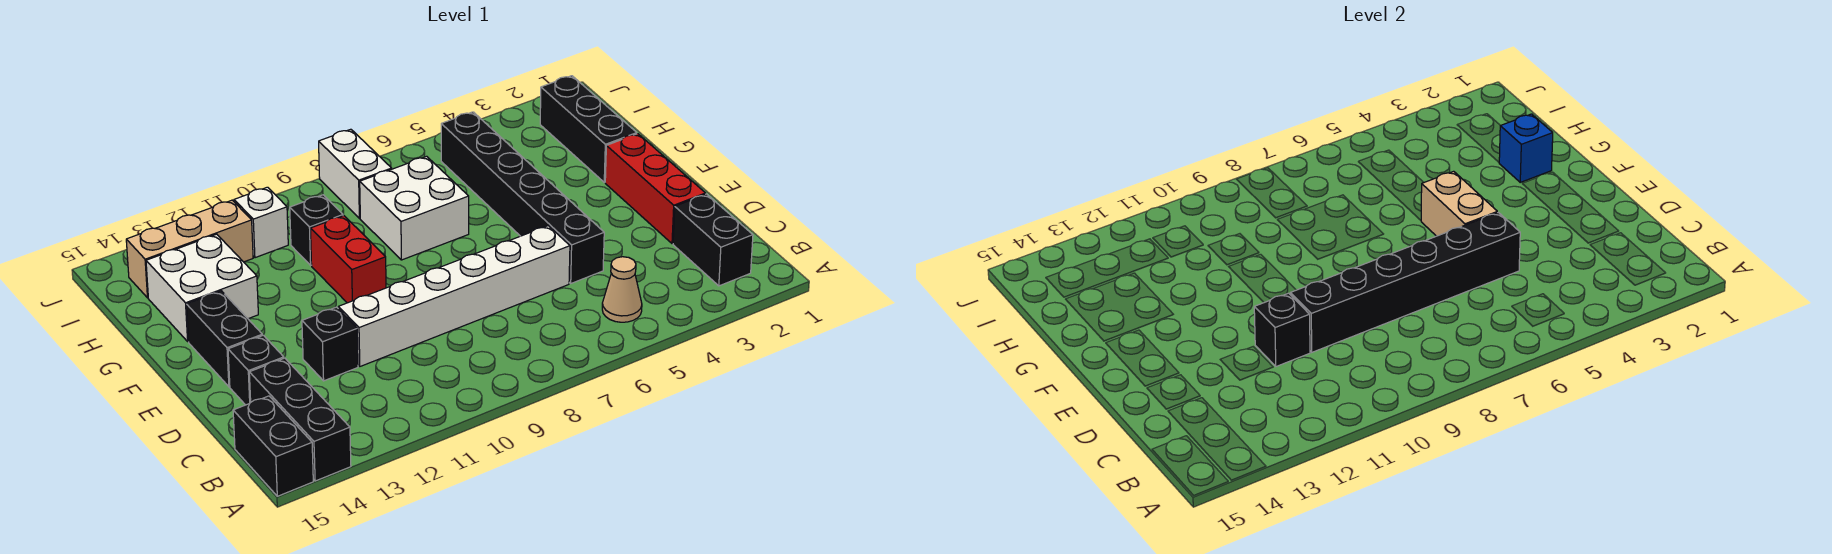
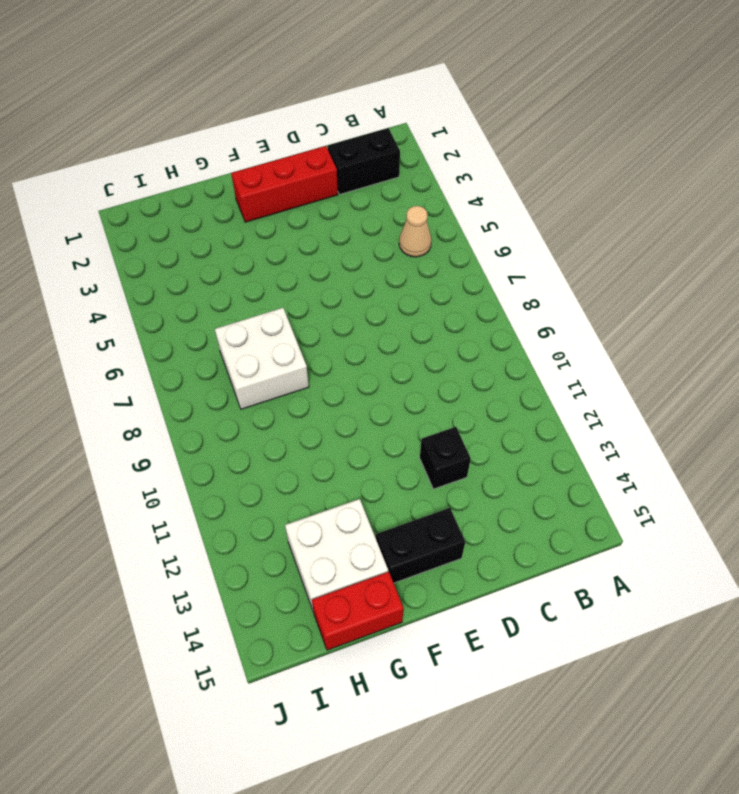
red 1x2 brick [312,572,404,650] -> red 1x2 brick moved to [310,216,386,303]
none -> black 1x3 brick [249,358,351,481]
none -> black 1x2 brick [233,396,313,496]
none -> black 1x6 brick [441,112,604,283]

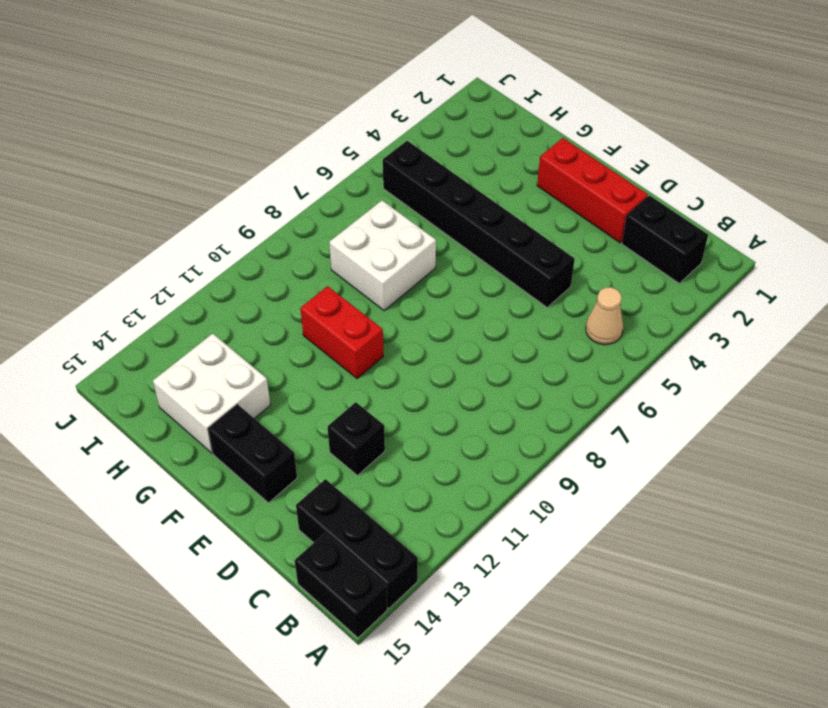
none -> white 1x6 brick [338,226,570,366]
none -> black 1x1 brick [228,335,284,405]
none -> black 1x3 brick [540,76,637,182]

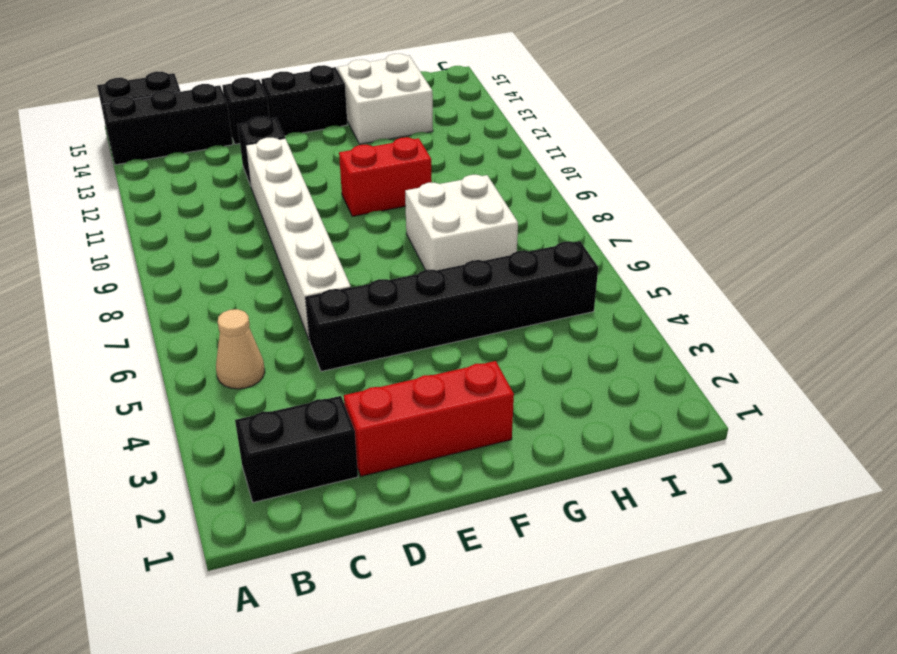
none -> black 1x3 brick [540,76,637,182]
none -> black 1x1 brick [290,195,343,265]
none -> white 1x2 brick [319,129,392,218]

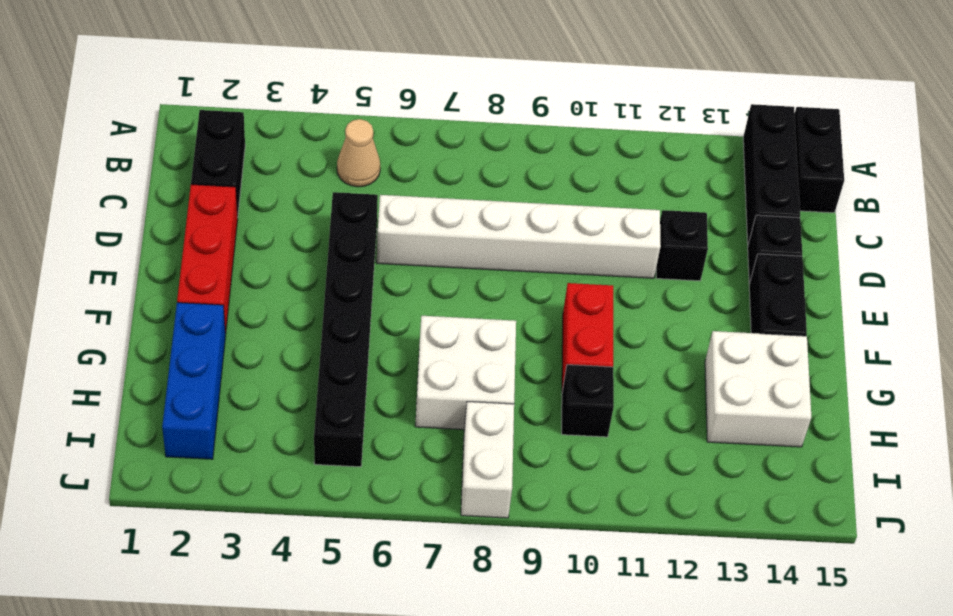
blue 1x3 brick [162,303,225,459] -> black 1x3 brick [540,76,637,182]
none -> white 1x1 brick [234,187,288,258]
none -> tan 1x3 brick [126,200,253,298]
none -> black 1x6 brick [1290,213,1520,352]

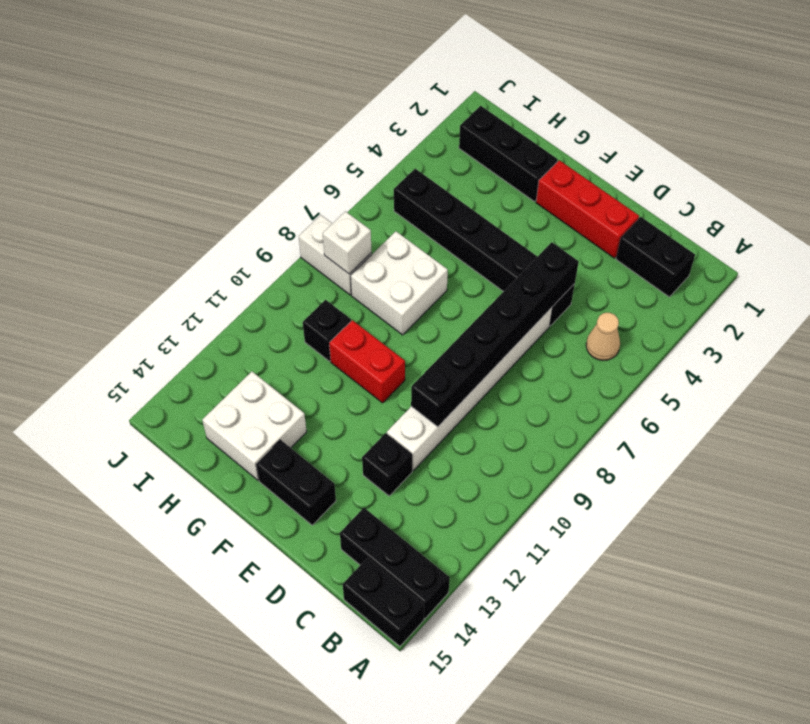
white 1x1 brick [323,211,372,274] -> white 1x1 brick moved to [234,187,288,258]
none -> black 1x1 brick [228,335,284,405]
none -> tan 1x3 brick [126,200,253,298]
none -> black 1x1 brick [1254,293,1310,366]

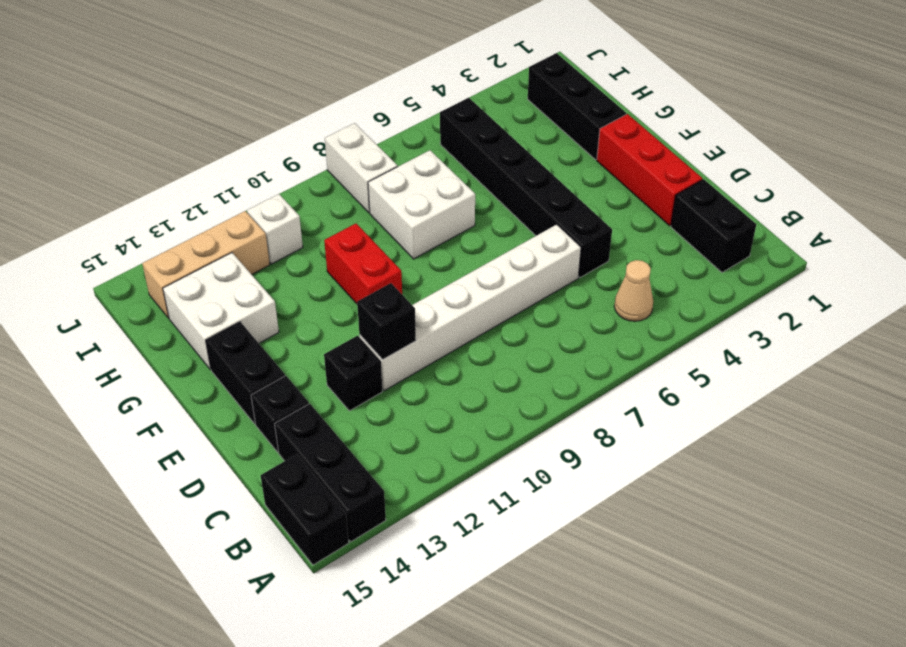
none -> black 1x1 brick [290,195,343,265]
none -> black 1x6 brick [1290,213,1520,352]
none -> tan 1x2 brick [1421,171,1497,236]

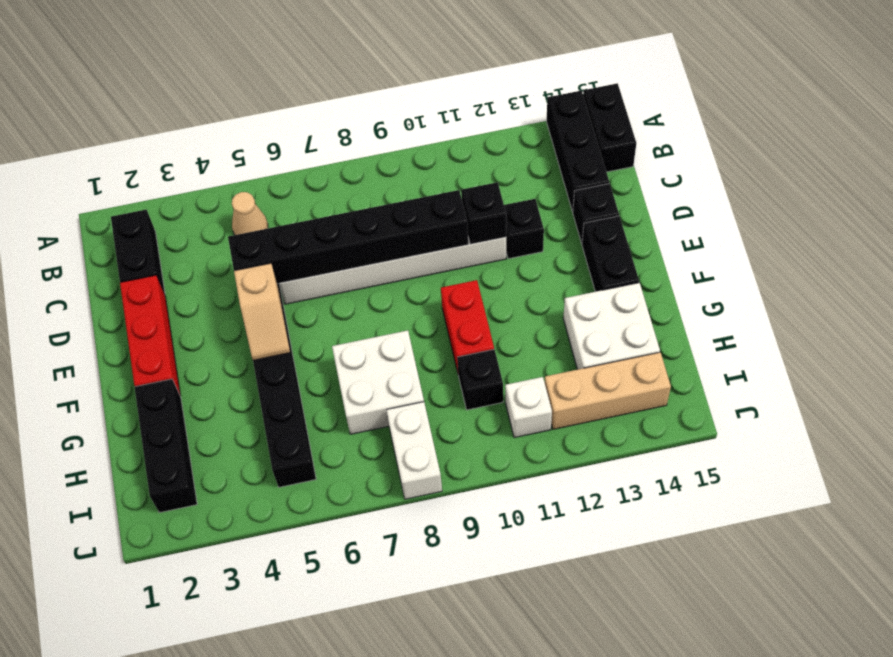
tan 1x2 slope [234,263,290,360] -> tan 1x2 brick [1421,171,1497,236]
none -> blue 1x1 brick [1499,114,1553,182]

